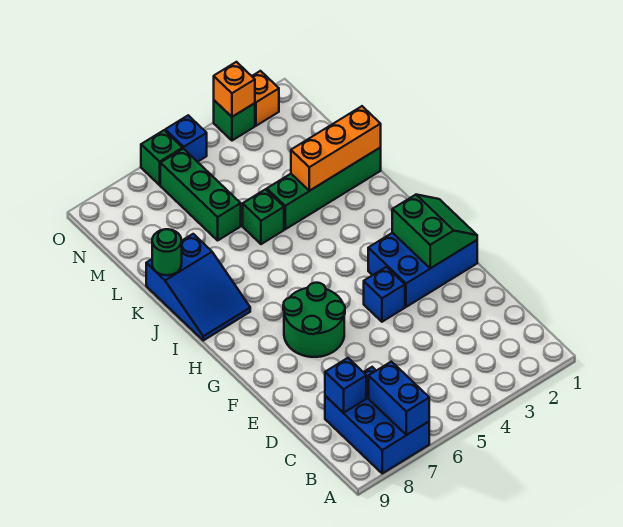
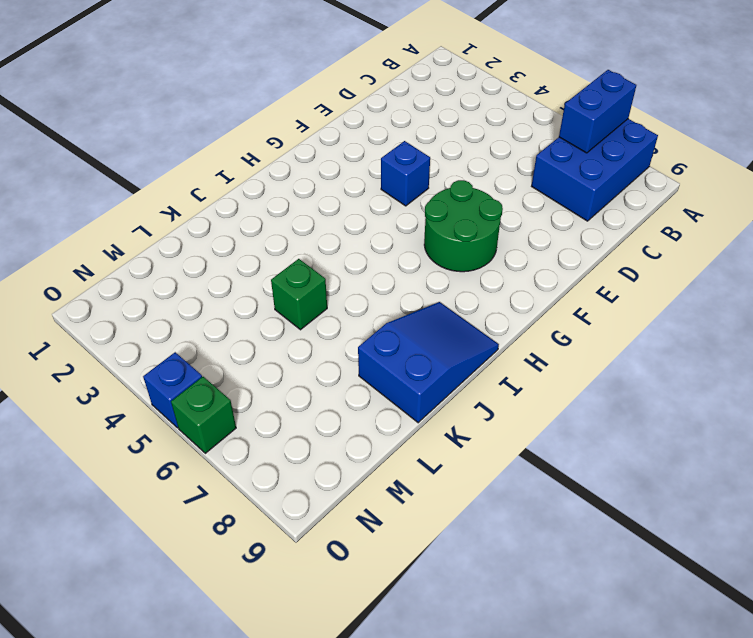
none -> blue 2x3 brick [368,233,477,307]
none -> green 1x4 brick [267,147,381,229]
none -> green 1x3 brick [160,149,241,240]

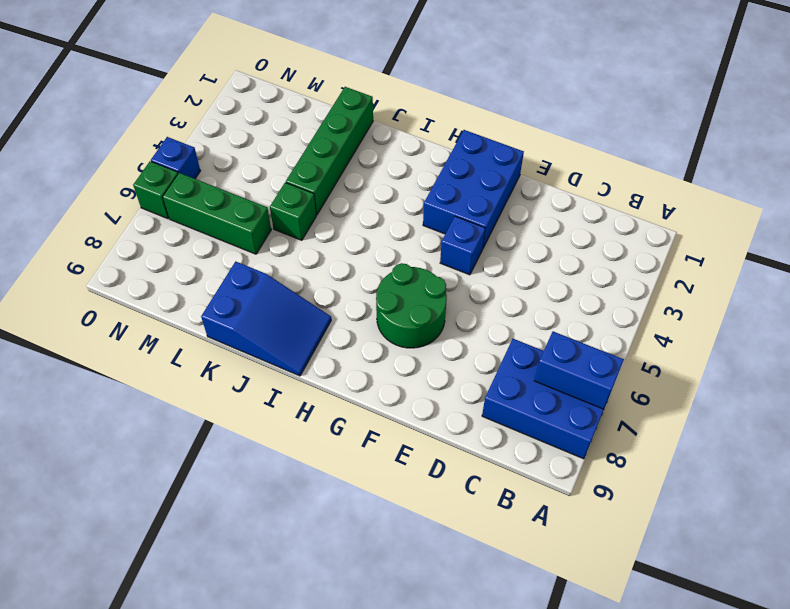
none -> orange 1x1 brick [252,71,279,126]
none -> green 1x1 brick [214,100,255,141]
none -> blue 1x1 brick [325,358,366,413]

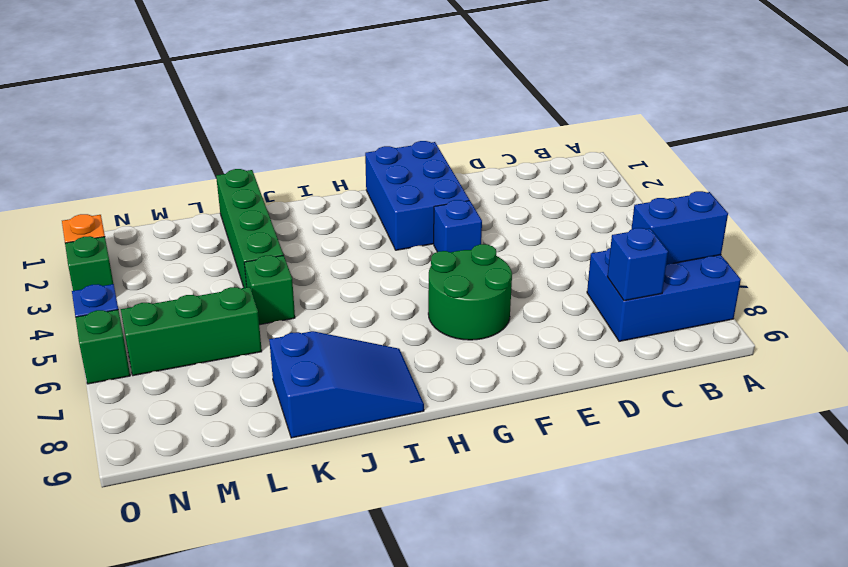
none -> green 2x2 slope [392,195,477,268]
none -> orange 1x3 brick [291,106,381,191]
none -> green 1x1 round brick [152,229,182,275]

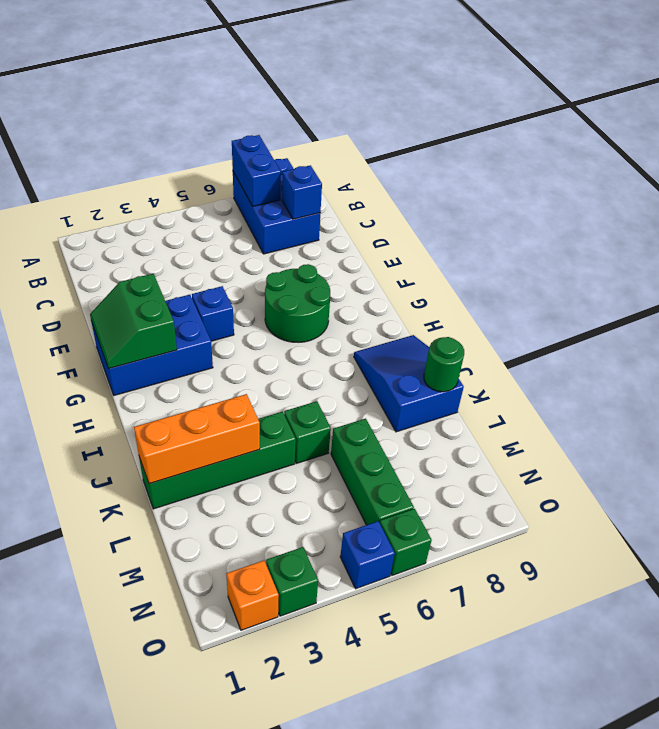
none -> orange 1x1 brick [214,62,255,117]

